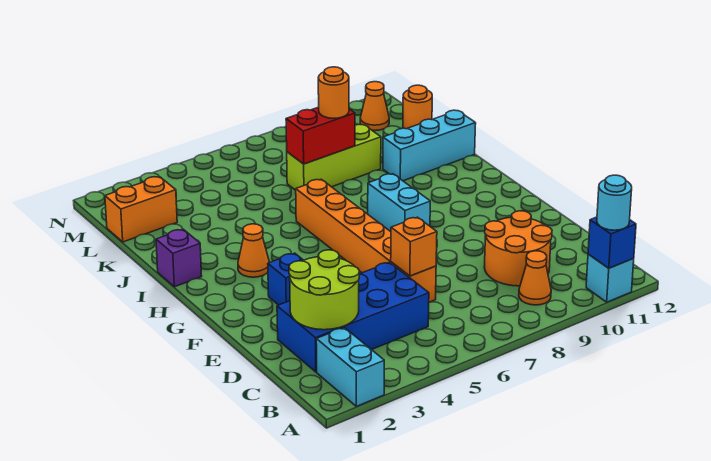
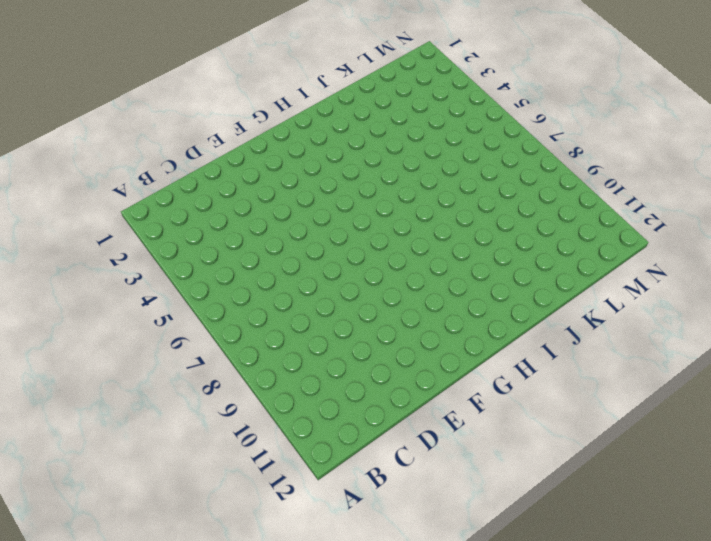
none -> cyan 1x2 brick [316,328,384,406]
none -> cyan 1x1 brick [586,254,634,302]
none -> orange 1x1 cone [519,251,551,305]

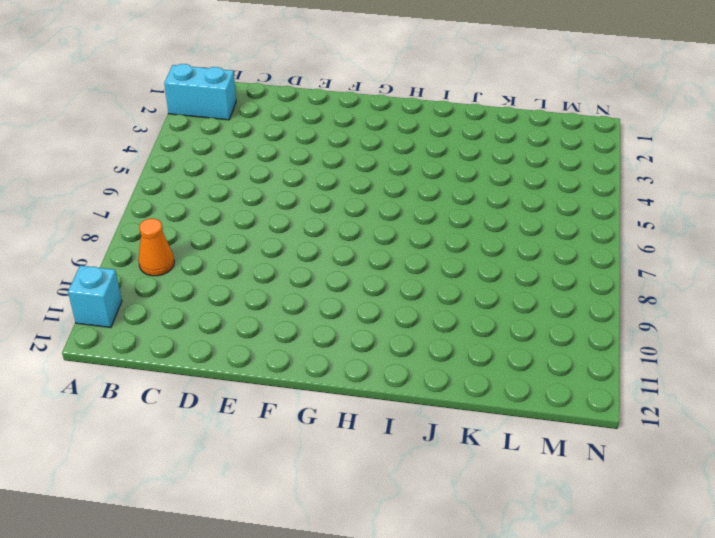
none -> blue 2x4 brick [277,262,429,372]
none -> orange 2x2 round brick [484,211,552,286]
none -> orange 1x6 brick [296,179,436,302]

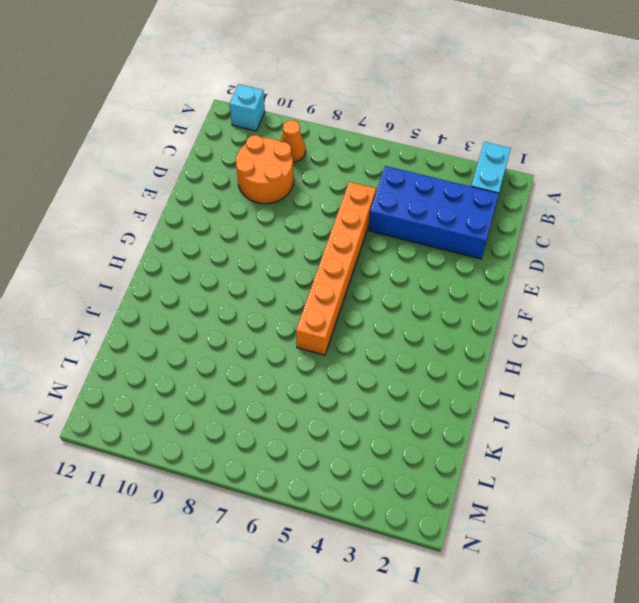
none -> blue 1x1 brick [268,253,303,305]
none -> cyan 1x2 brick [368,174,430,232]
none -> orange 1x1 cone [238,224,269,277]

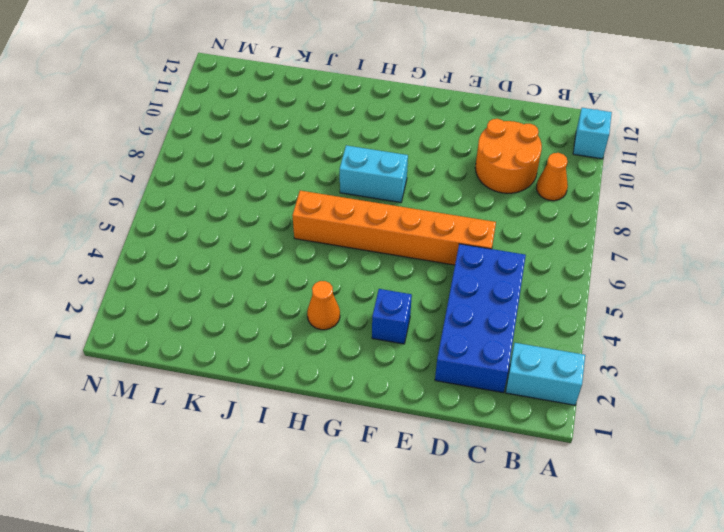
none -> purple 1x1 brick [156,229,202,287]
none -> cyan 1x3 brick [383,110,476,181]
none -> lime 1x3 brick [287,124,381,190]

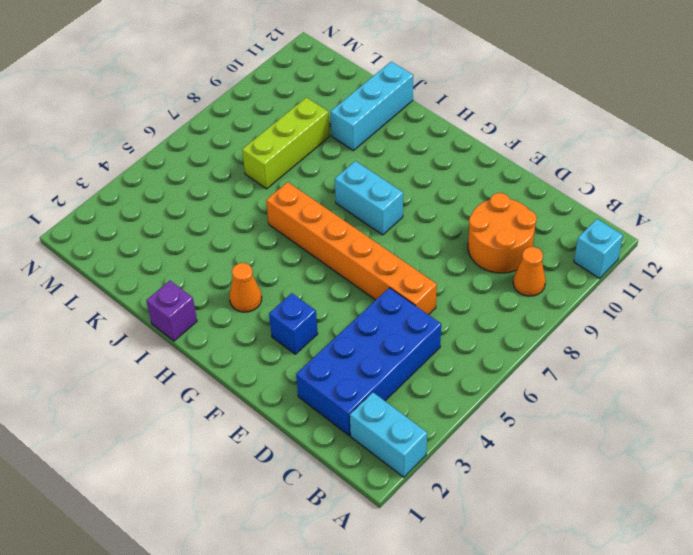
none -> orange 1x2 brick [105,177,177,242]
none -> orange 1x1 round brick [403,85,432,129]
none -> orange 1x1 cone [360,82,389,131]

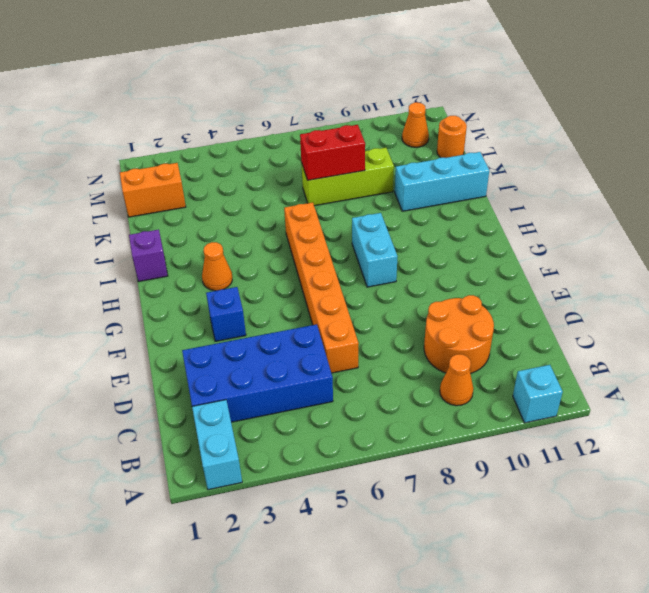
none -> blue 1x1 brick [588,217,636,268]
none -> lime 2x2 round brick [289,250,359,330]
none -> orange 1x1 brick [391,217,437,276]

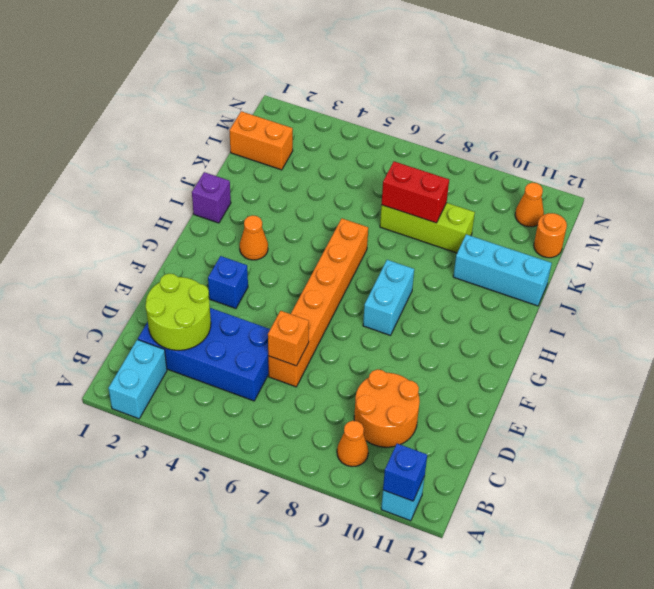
none -> cyan 1x1 round brick [597,175,632,230]
none -> orange 1x1 round brick [318,67,349,118]

